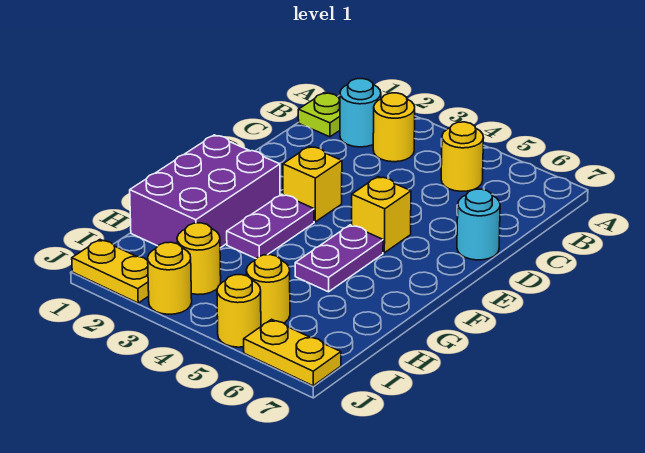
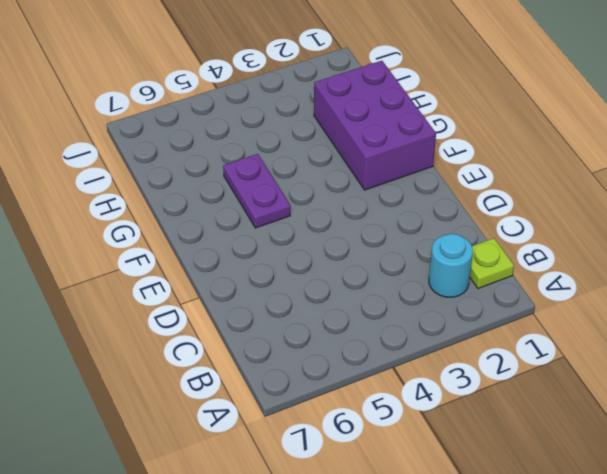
none -> yellow 1x1 round brick [373,93,415,162]
none -> yellow 1x1 round brick [441,122,484,191]
none -> cyan 1x1 round brick [457,189,500,260]

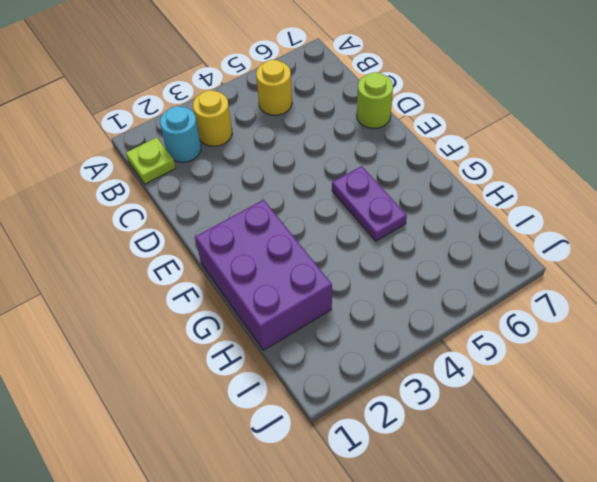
lime 1x1 round brick [357,72,393,129] -> cyan 1x1 round brick [457,189,500,260]
none -> yellow 1x1 brick [283,146,342,222]
none -> yellow 1x1 brick [352,177,411,253]
none -> purple 1x2 plate [227,194,314,259]

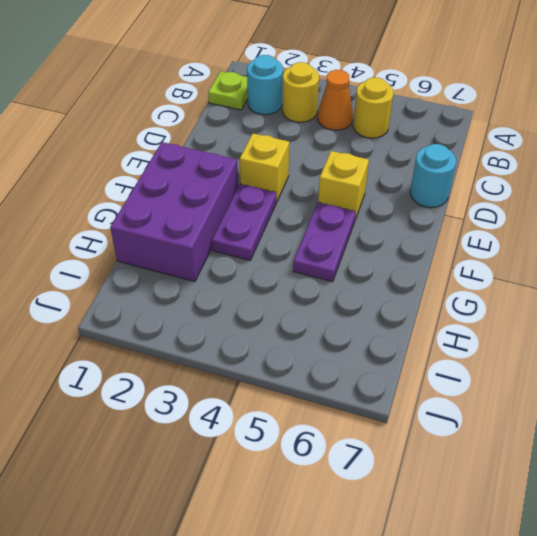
orange 1x1 cone [318,70,353,130] -> none
none -> yellow 1x1 round brick [177,223,221,295]
none -> yellow 1x1 round brick [246,255,290,326]
none -> yellow 1x2 plate [72,240,149,303]

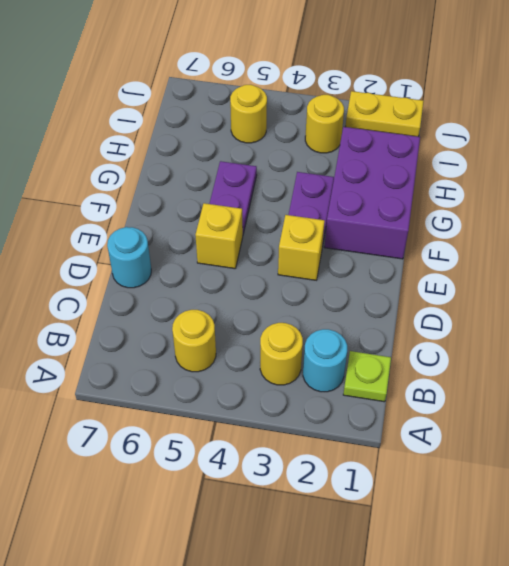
none -> yellow 1x1 round brick [148,242,192,314]
none -> yellow 1x1 round brick [217,275,261,347]
none -> yellow 1x2 plate [244,319,341,386]

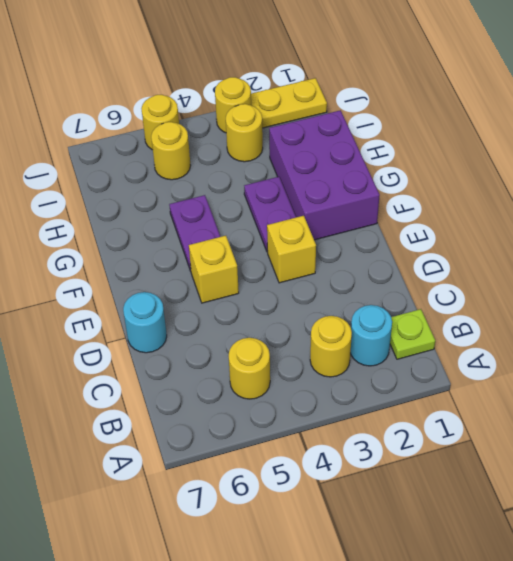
none -> yellow 1x2 plate [244,319,341,386]

